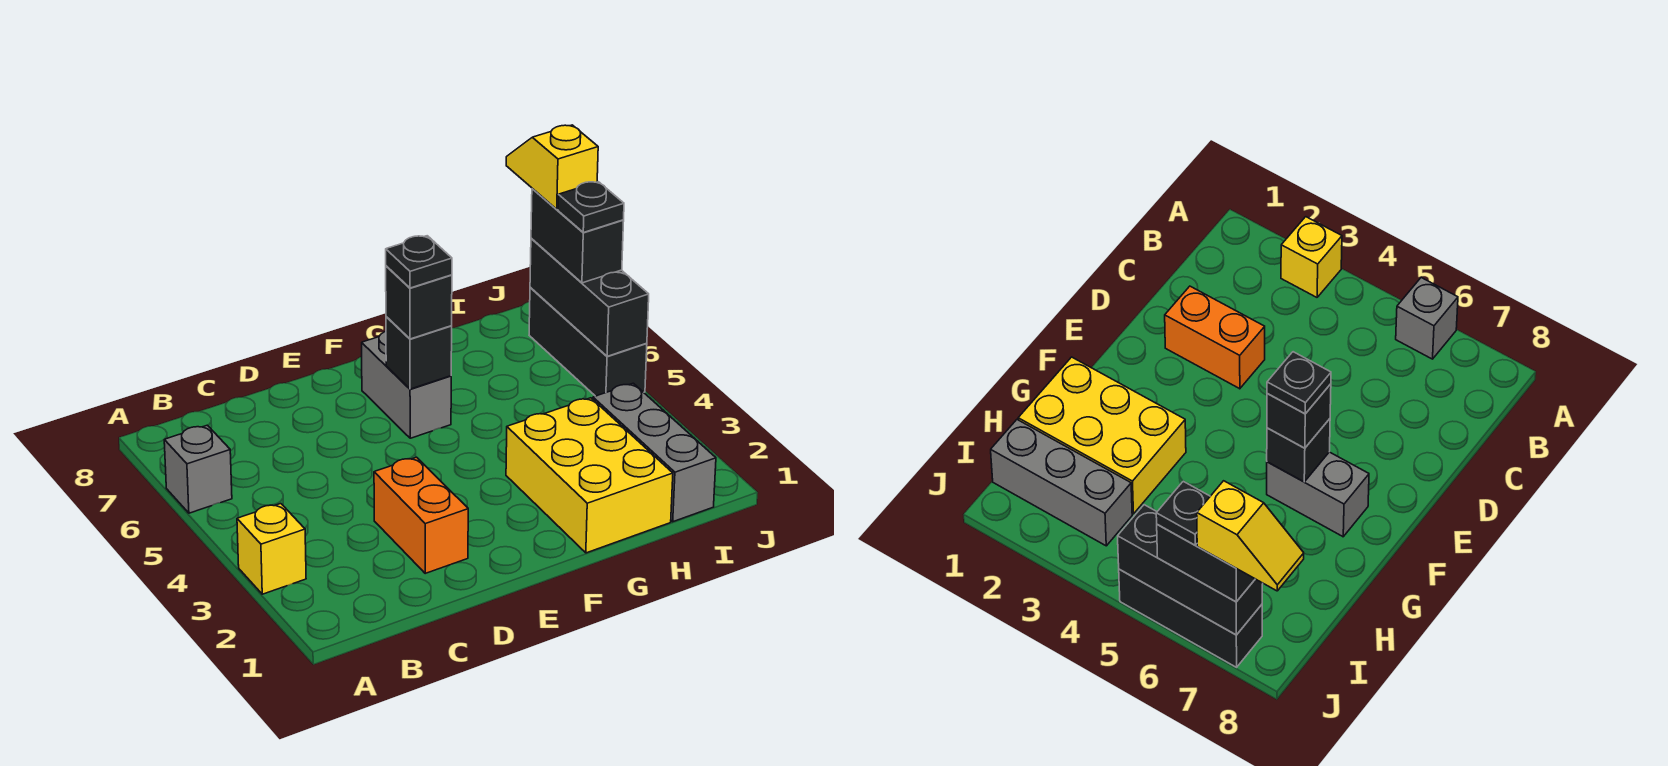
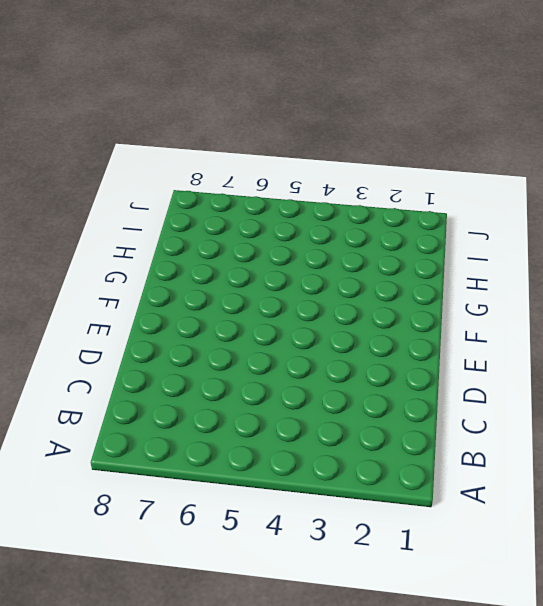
none -> yellow 1x1 brick [237,504,306,594]
none -> grey 1x1 brick [164,425,232,513]
none -> orange 1x2 brick [374,457,468,573]

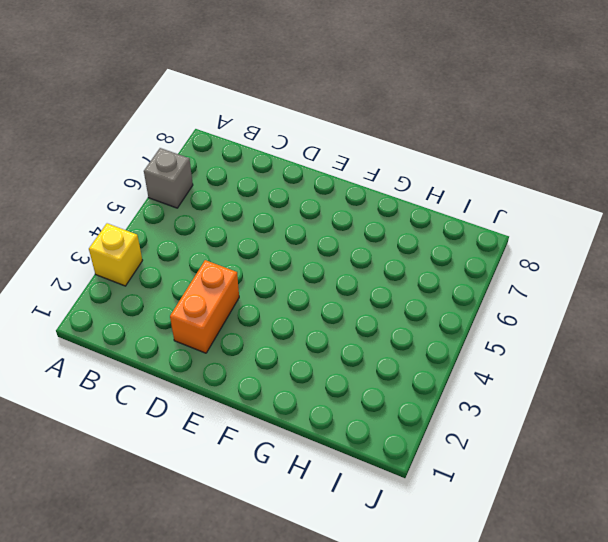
none -> grey 1x2 brick [362,332,451,438]
none -> yellow 2x3 brick [506,398,673,553]
none -> grey 1x3 brick [593,383,716,522]

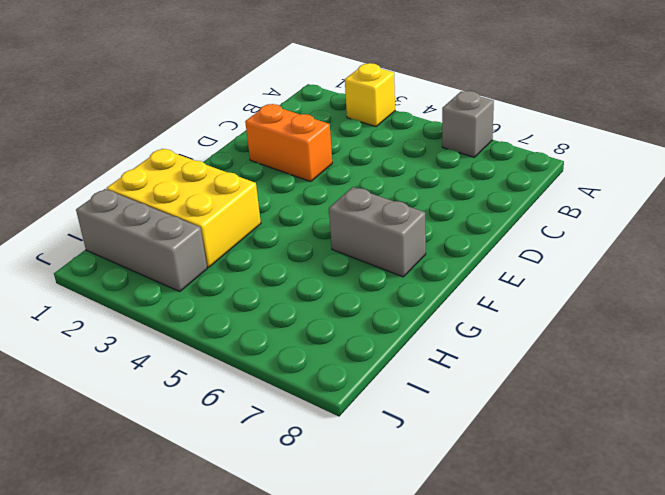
none -> black 1x3 brick [529,287,647,396]
none -> black 1x1 brick [386,317,452,389]
none -> black 1x3 brick [530,238,649,356]

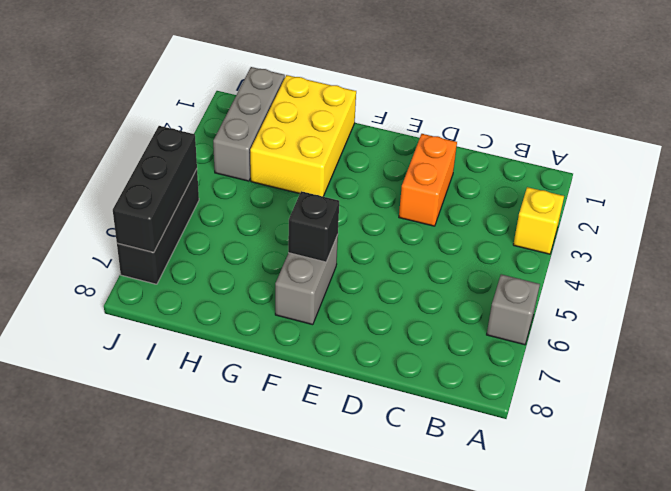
none -> black 1x1 brick [386,266,452,339]
none -> black 1x2 brick [531,189,624,283]
none -> black 1x1 plate [386,236,452,288]

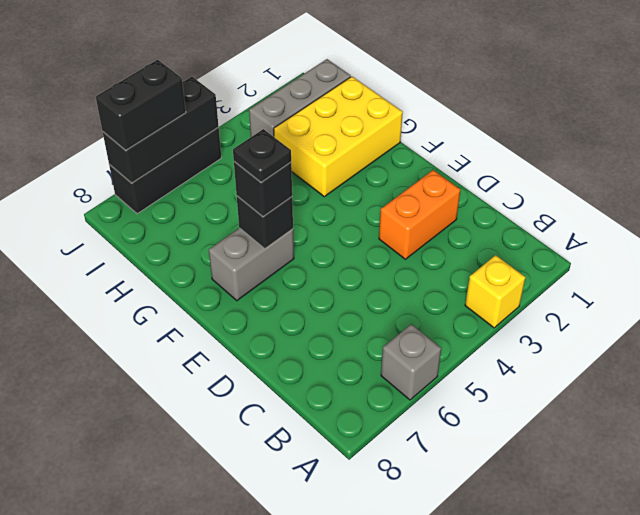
none -> black 1x1 plate [558,182,624,232]
none -> yellow 1x2 slope [506,125,598,209]

